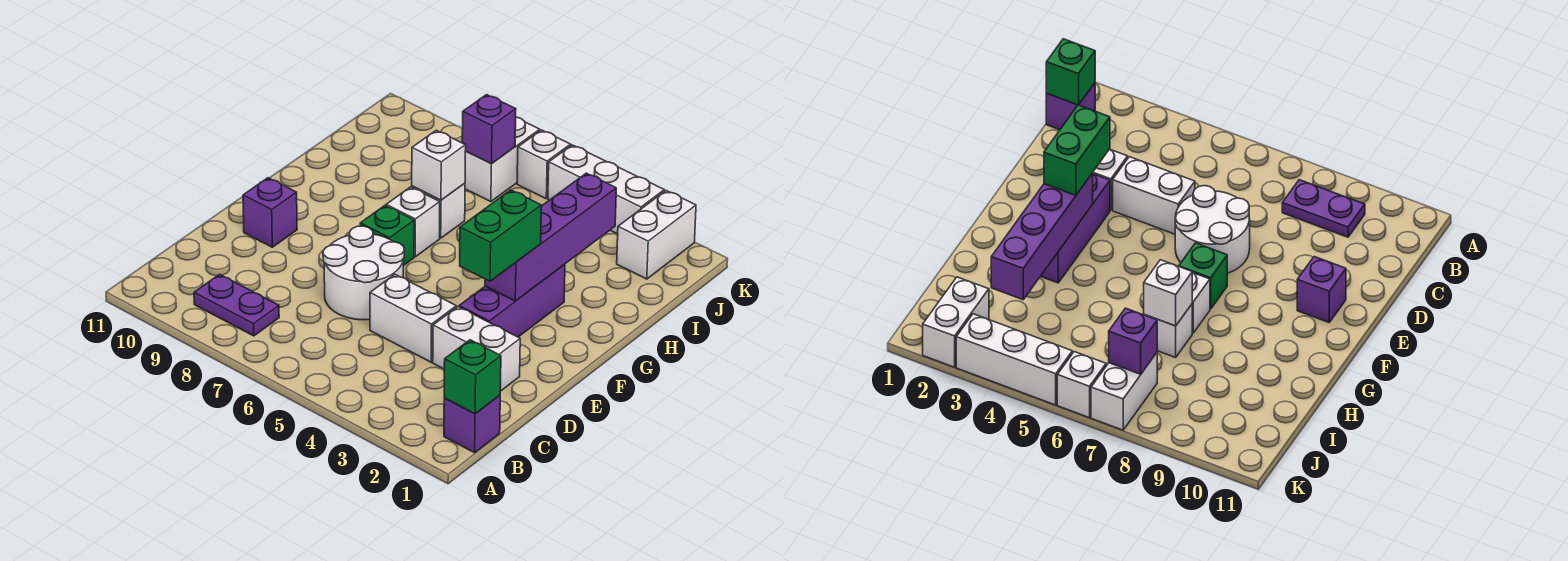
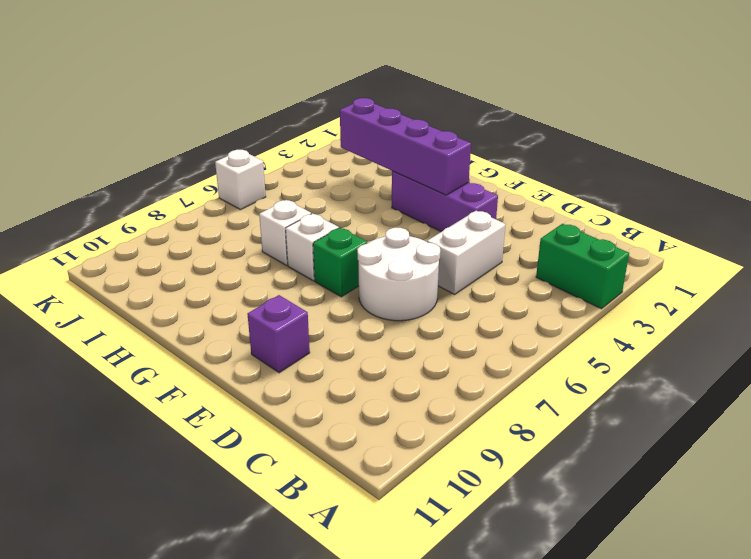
green 1x2 brick [536,224,629,309] -> green 1x2 brick moved to [460,190,541,281]
none -> purple 1x1 brick [444,395,500,453]
none -> purple 1x2 plate [194,274,279,336]
none -> white 1x2 brick [433,307,520,391]

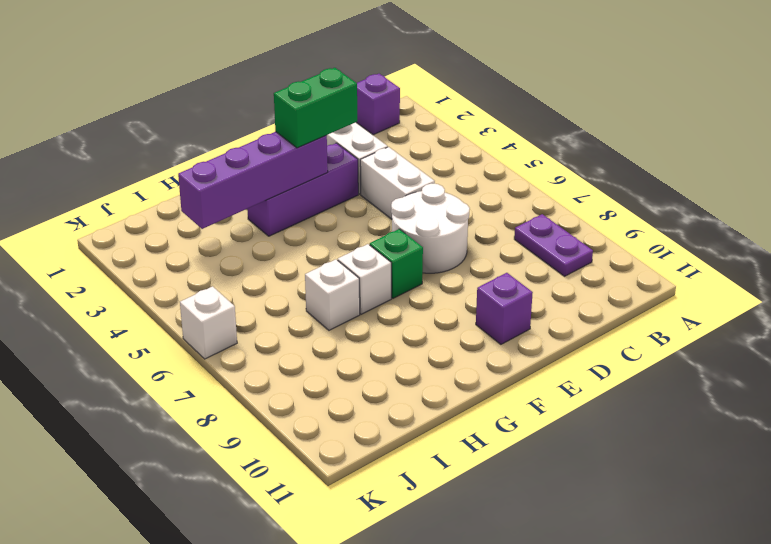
none -> white 1x2 brick [617,191,696,279]
none -> white 1x2 brick [465,117,540,202]
none -> white 1x3 brick [548,145,664,234]

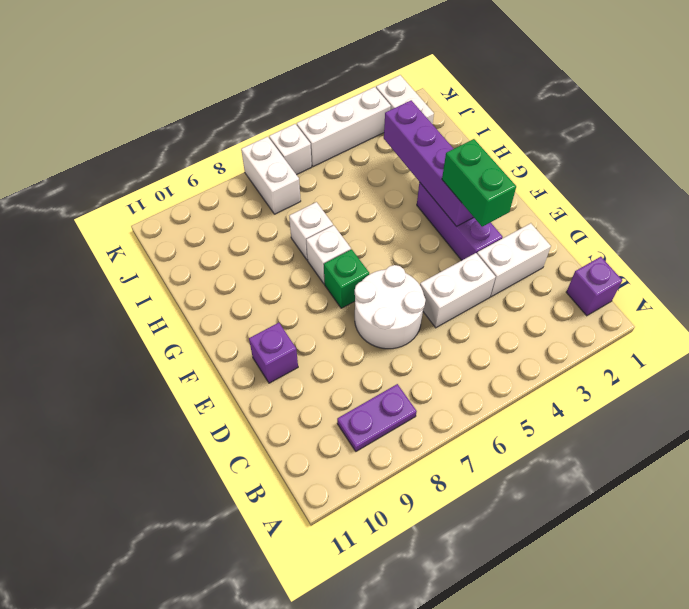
none -> green 1x1 brick [444,340,501,414]
none -> white 1x1 brick [412,130,466,200]
none -> purple 1x1 brick [462,95,516,164]

